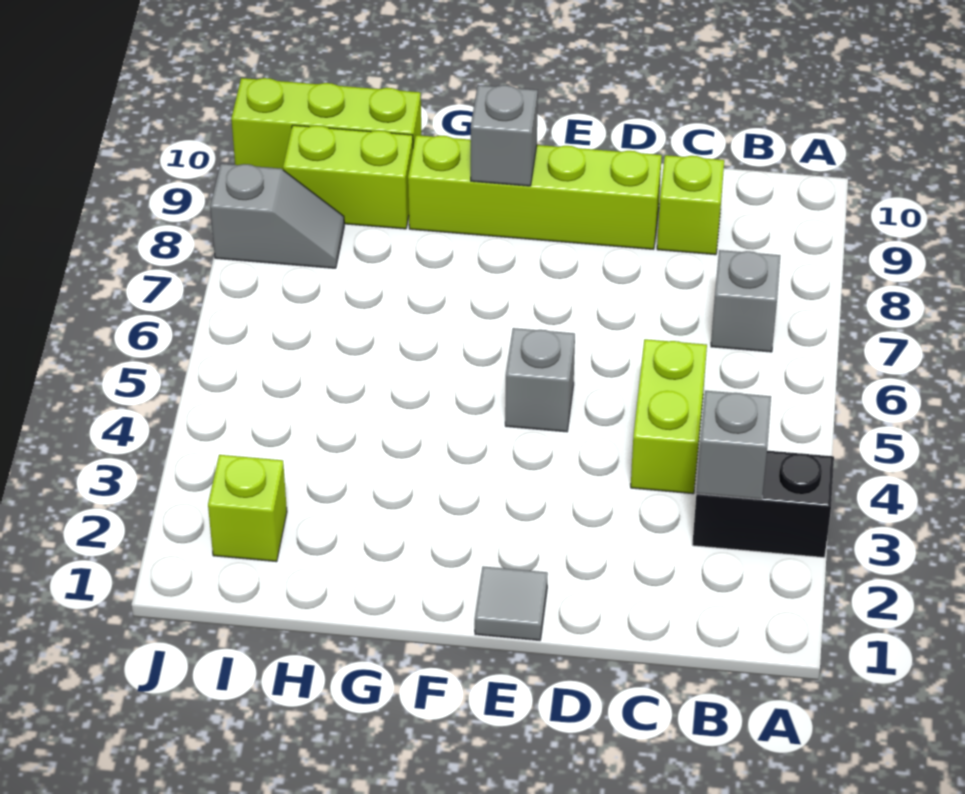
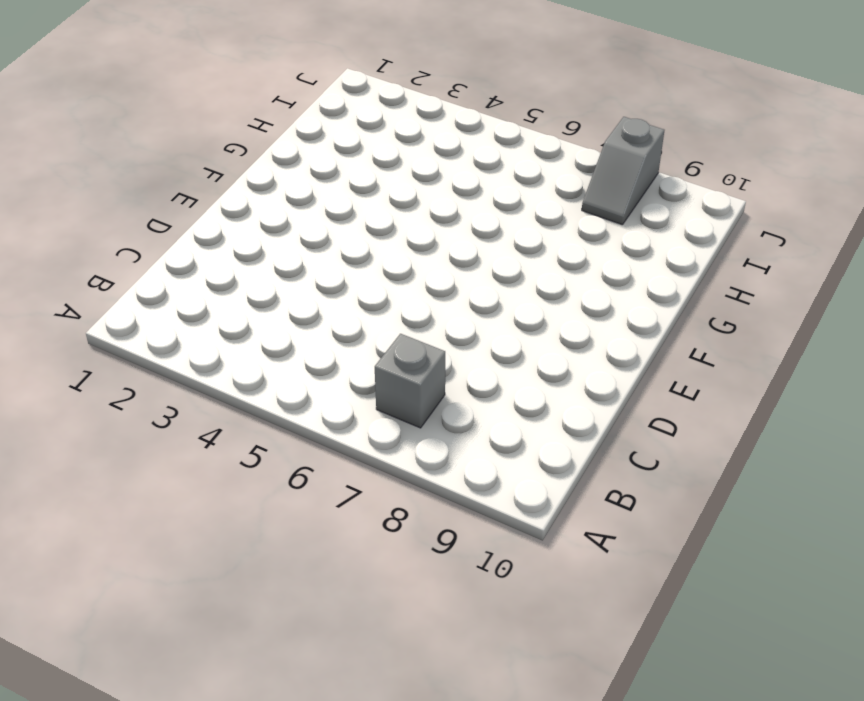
none -> black 1x2 brick [692,451,834,557]
none -> lime 1x2 brick [631,339,707,494]
none -> lime 1x1 brick [657,155,724,255]

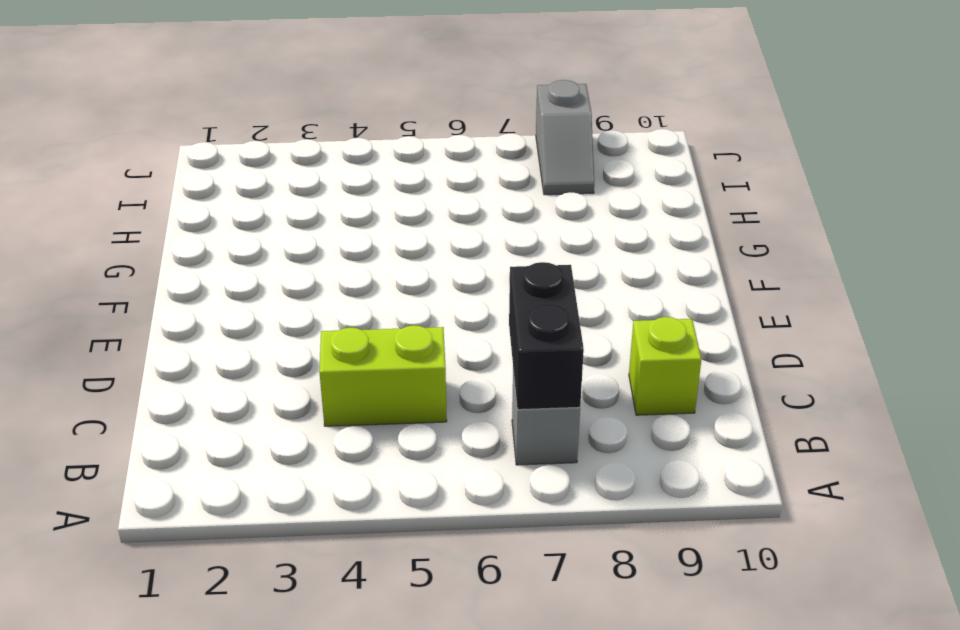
black 1x2 brick [509,262,584,410] -> black 1x2 brick moved to [692,451,834,557]
none -> lime 1x4 brick [408,135,662,249]
none -> grey 1x1 tile [475,566,548,640]
none -> grey 1x1 brick [505,328,575,432]

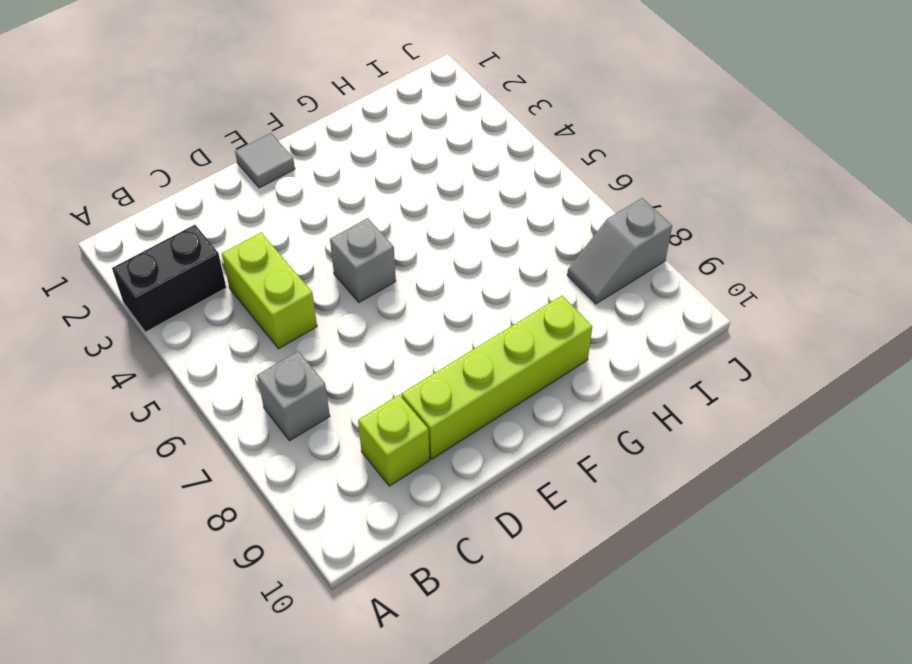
none -> lime 1x2 brick [283,125,413,229]
none -> lime 1x3 brick [231,78,422,170]
none -> lime 1x1 brick [208,455,287,562]

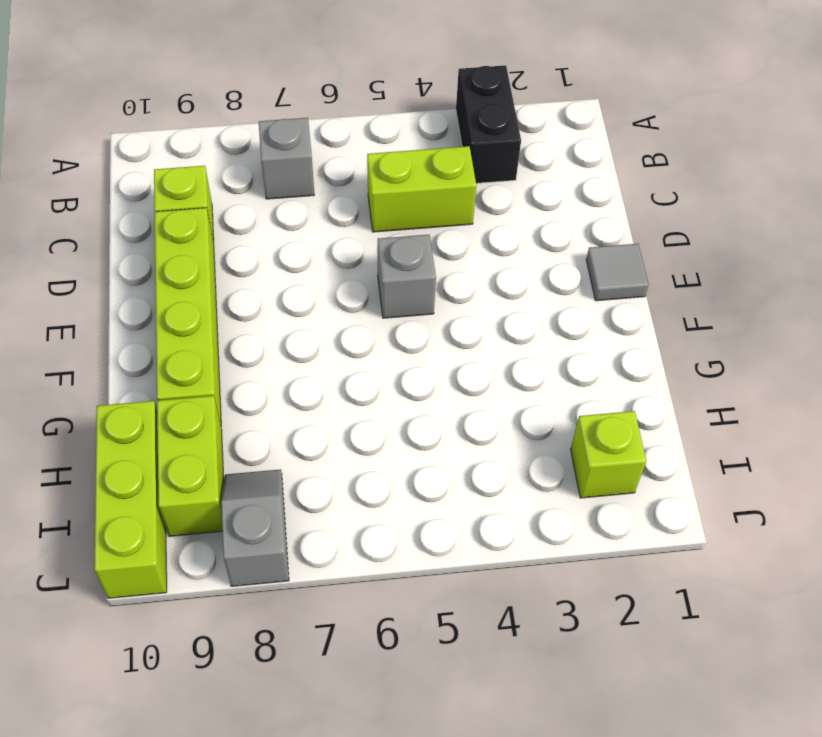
none -> grey 1x1 brick [696,391,771,500]
none -> grey 1x1 brick [471,85,538,186]

